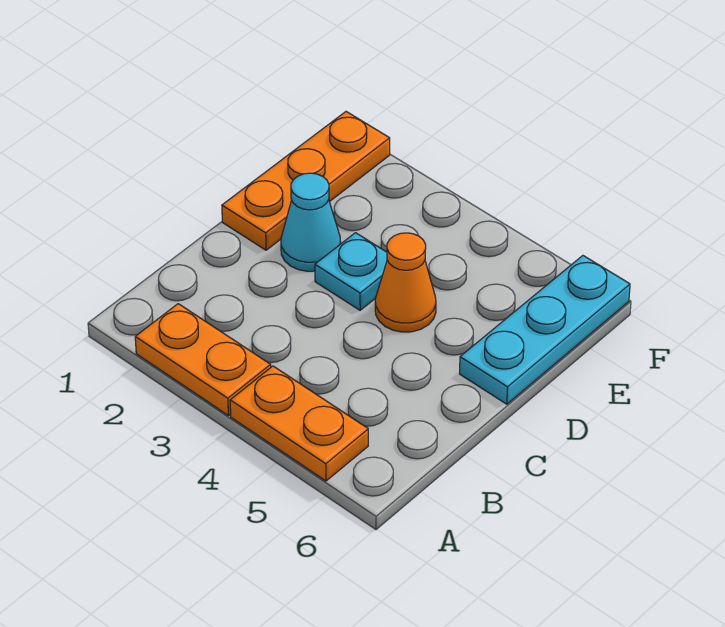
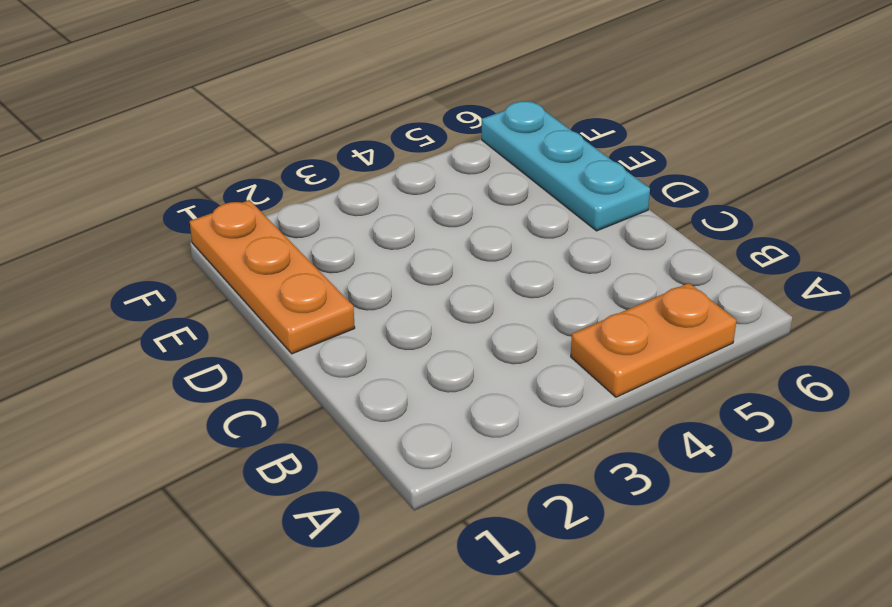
none -> orange 1x2 plate [135,304,271,416]
none -> cyan 1x1 cone [281,173,341,271]

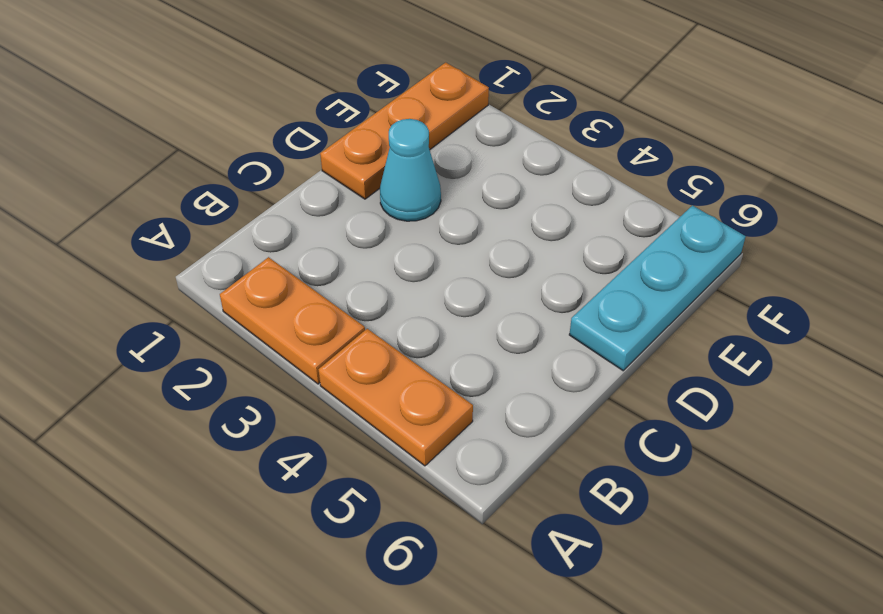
none -> cyan 1x1 plate [315,233,387,310]
none -> orange 1x1 cone [375,233,436,332]

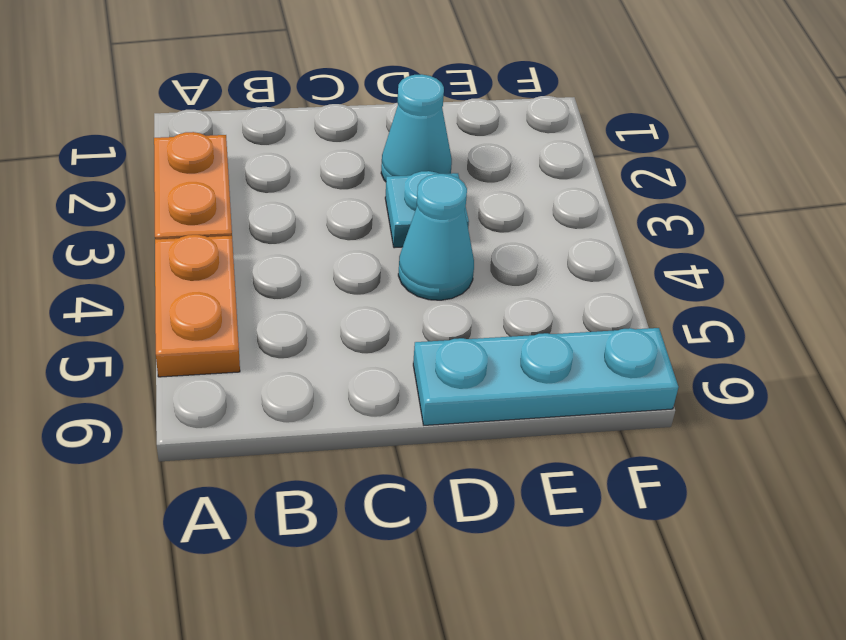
cyan 1x1 cone [398,174,474,300] -> orange 1x1 cone [375,233,436,332]
none -> orange 1x3 plate [222,112,390,250]

